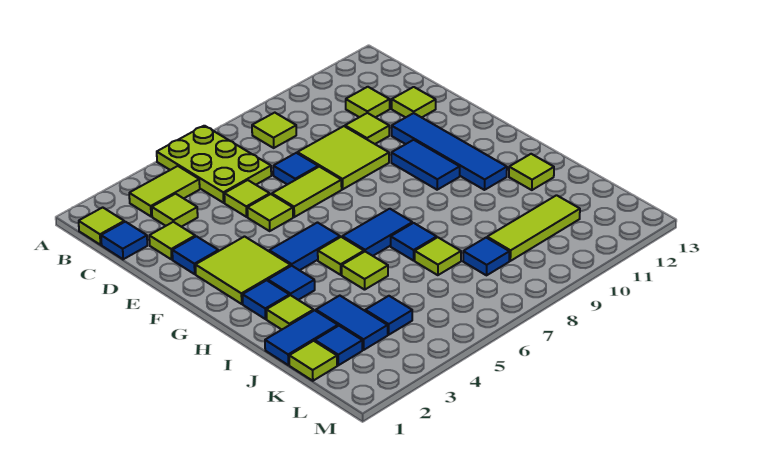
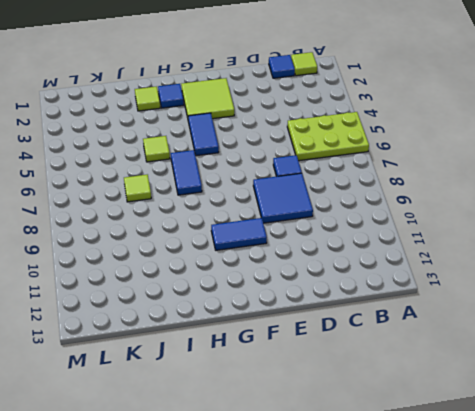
blue 2x2 tile [253,173,313,223] -> lime 2x2 tile [297,126,389,189]
none -> lime 1x2 tile [129,166,200,217]
none -> lime 1x1 tile [252,113,296,148]
none -> lime 1x1 tile [152,194,198,227]
none -> lime 1x1 tile [346,87,390,117]

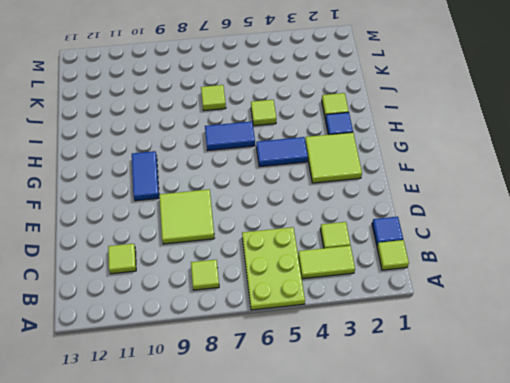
none -> lime 1x1 tile [149,222,195,259]
none -> lime 1x1 tile [224,180,270,217]
none -> blue 1x1 tile [273,153,318,185]
none -> lime 1x1 tile [345,113,389,144]

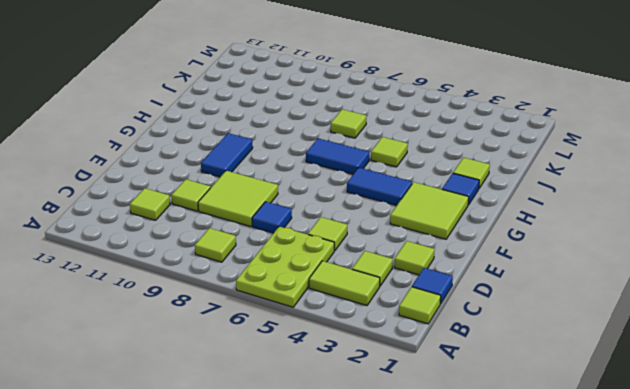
none -> lime 1x1 tile [392,87,436,117]
none -> blue 1x1 tile [172,236,218,274]
none -> lime 1x1 tile [247,194,293,231]
none -> lime 1x2 tile [272,167,342,217]

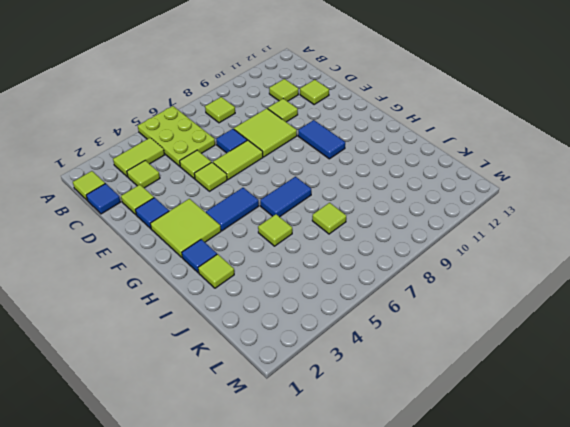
none -> blue 1x4 tile [392,113,507,190]
none -> blue 1x1 tile [268,266,315,300]
none -> lime 1x1 tile [318,237,364,275]
none -> blue 1x1 tile [391,223,437,261]

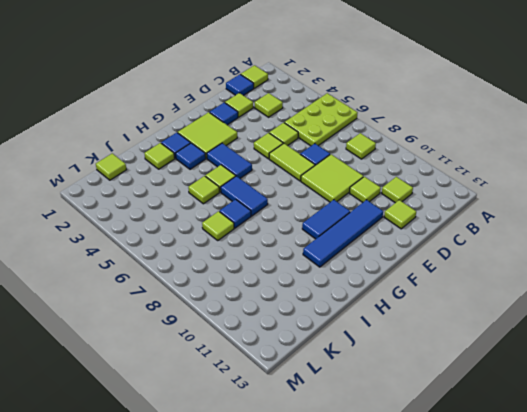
none -> lime 1x2 tile [129,166,200,217]
none -> lime 1x1 tile [509,154,554,190]
none -> blue 1x2 tile [265,310,338,365]
none -> blue 1x2 tile [316,296,388,350]

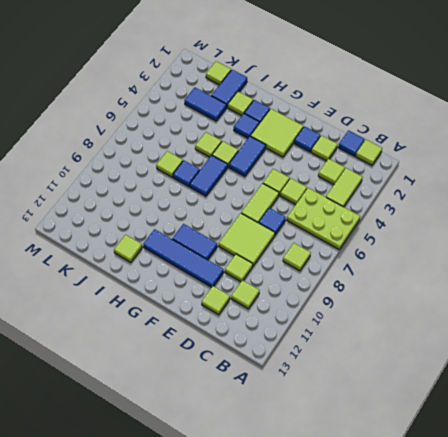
none -> blue 1x1 tile [315,326,362,365]
none -> blue 1x1 tile [365,296,412,335]
none -> blue 1x1 tile [463,238,510,275]
none -> lime 1x3 tile [487,195,580,261]

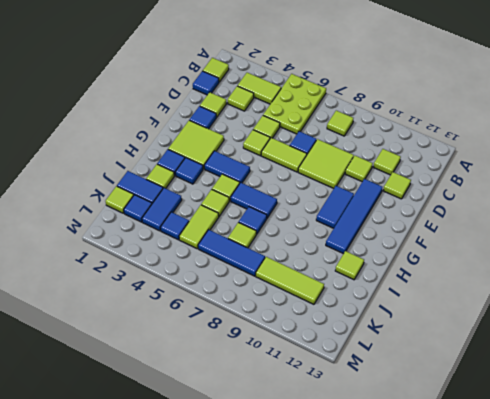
lime 1x2 tile [179,205,219,249] -> none
blue 1x3 tile [198,230,265,276] -> blue 1x1 tile [463,238,510,275]

